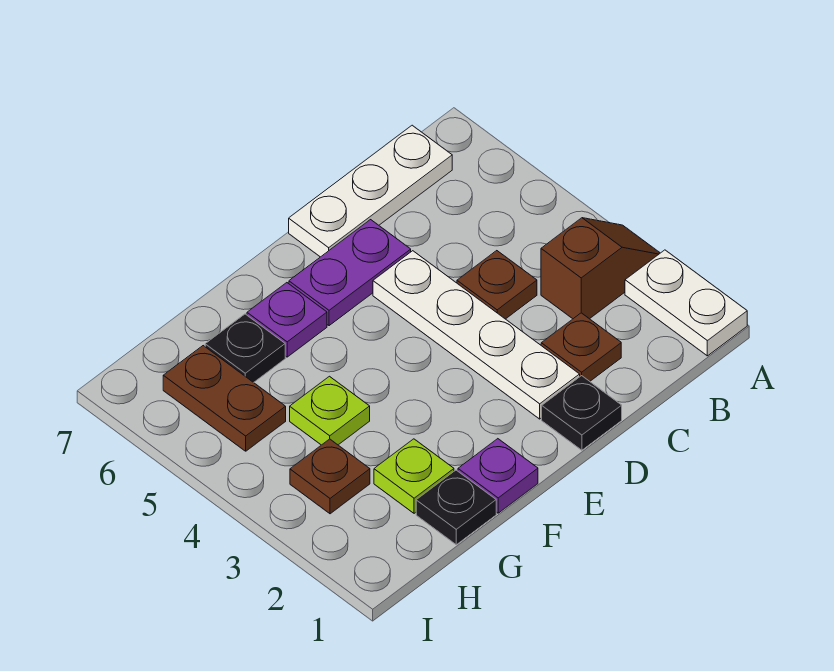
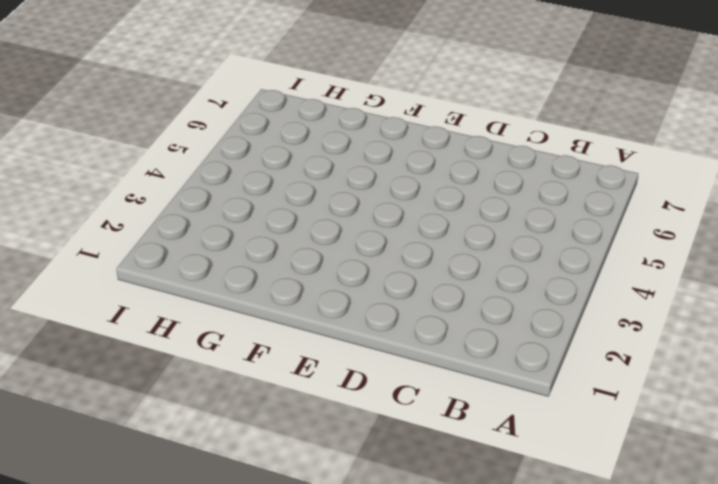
none -> white 1x2 plate [625,250,747,356]
none -> brown 1x2 slope [541,218,660,319]
none -> white 1x3 plate [289,125,452,257]

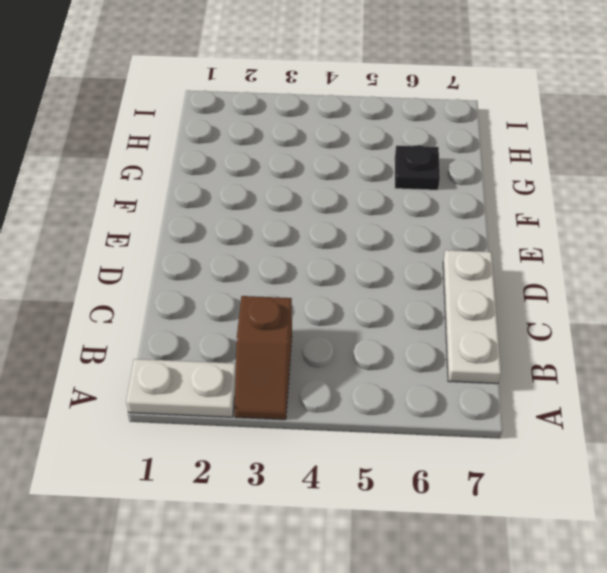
none -> brown 1x1 plate [541,313,621,381]
none -> brown 1x1 plate [457,251,537,319]
none -> black 1x1 plate [542,376,622,450]

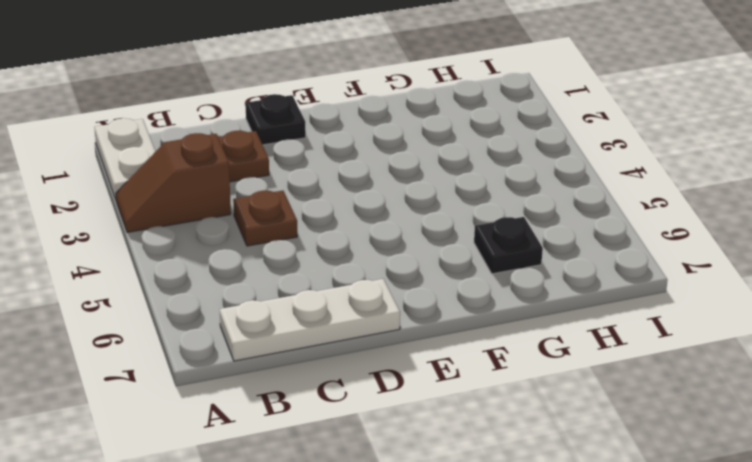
none -> white 1x4 plate [373,251,580,419]
none -> purple 1x2 plate [289,220,411,326]
none -> purple 1x1 plate [458,439,538,513]

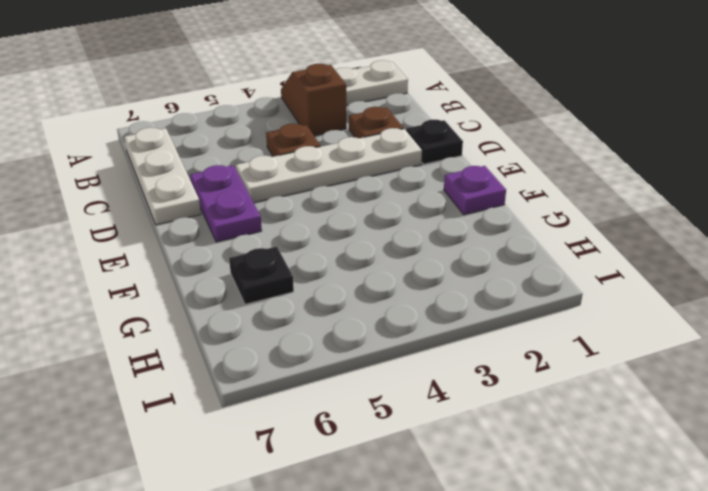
none -> purple 1x1 plate [247,283,327,357]
none -> black 1x1 plate [416,470,496,545]
none -> lime 1x1 plate [374,439,454,513]

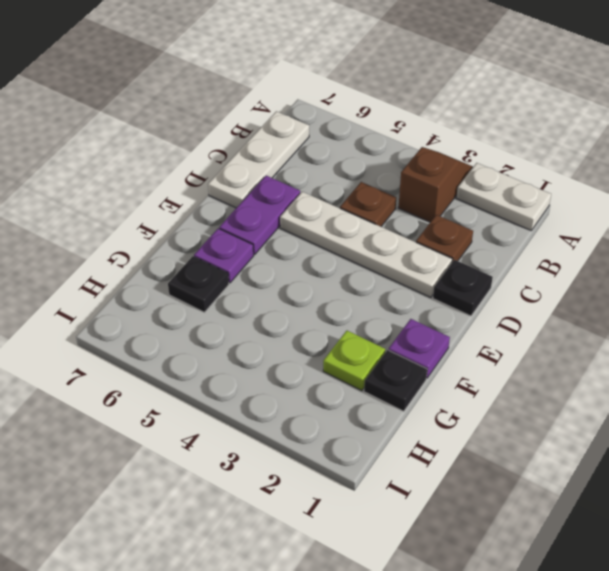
none -> lime 1x1 plate [290,376,370,445]
none -> brown 1x1 plate [290,439,370,514]
none -> brown 1x2 plate [163,346,286,451]

